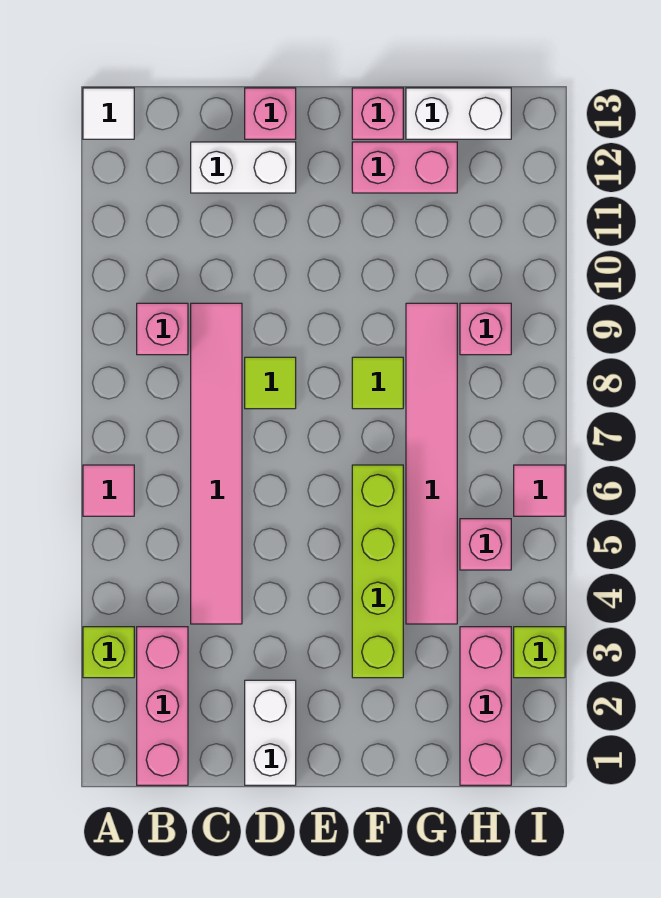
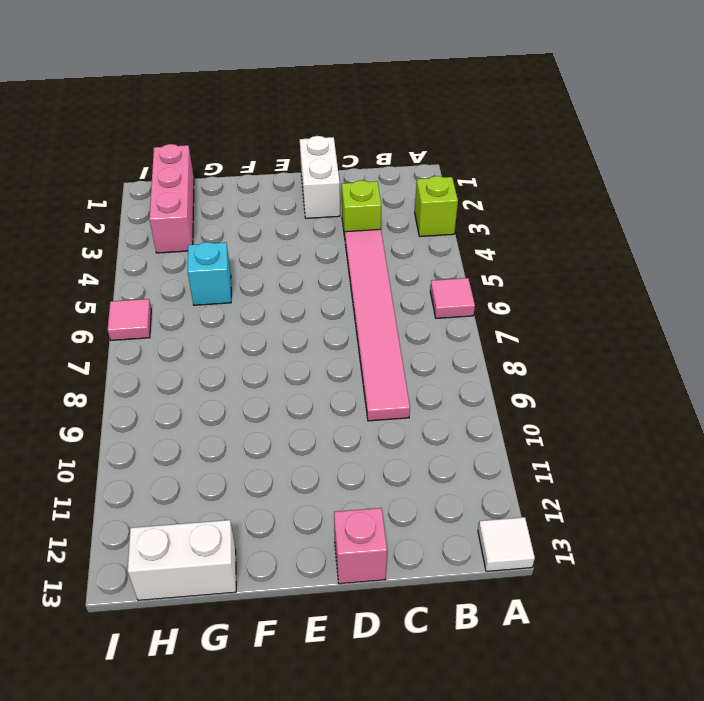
lime 1x1 brick [342,180,381,237] -> lime 1x1 brick moved to [514,627,565,678]
cyan 1x1 brick [188,242,231,305] -> pink 1x6 tile [406,303,457,624]
none -> pink 1x3 brick [137,627,188,785]
none -> pink 1x1 brick [137,303,188,355]
none -> white 1x2 brick [191,142,296,193]

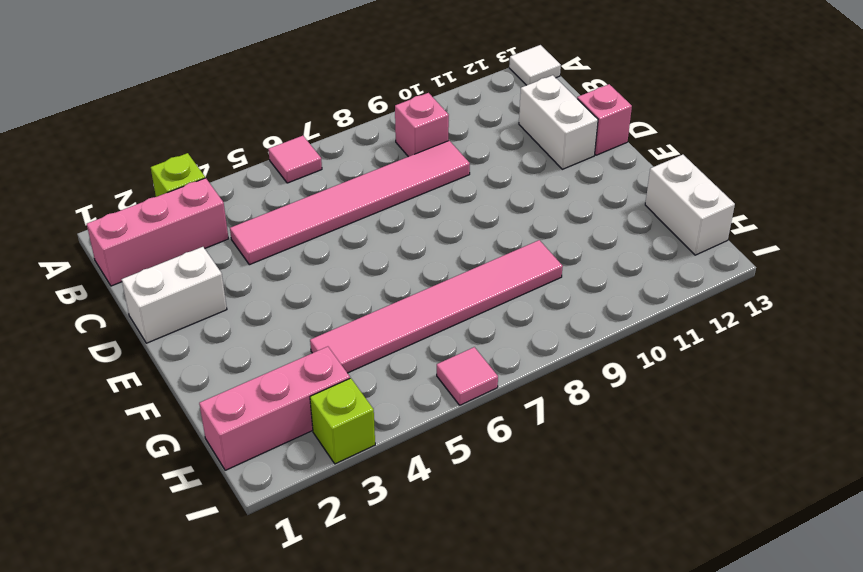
none -> lime 1x1 tile [245,357,296,409]
none -> lime 1x4 brick [352,465,403,678]
none -> lime 1x1 tile [352,357,403,409]

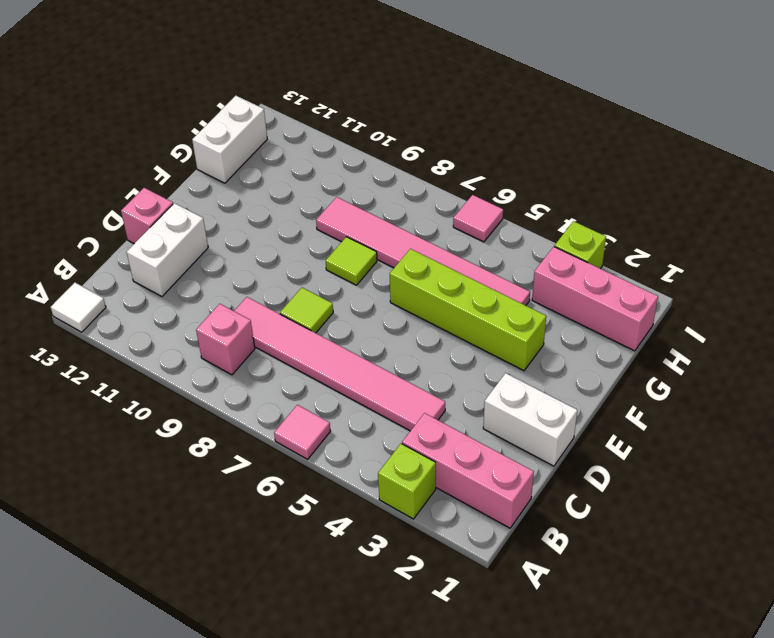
none -> pink 1x2 brick [352,142,457,193]
none -> pink 1x1 brick [352,88,403,139]
none -> pink 1x1 brick [460,519,511,570]

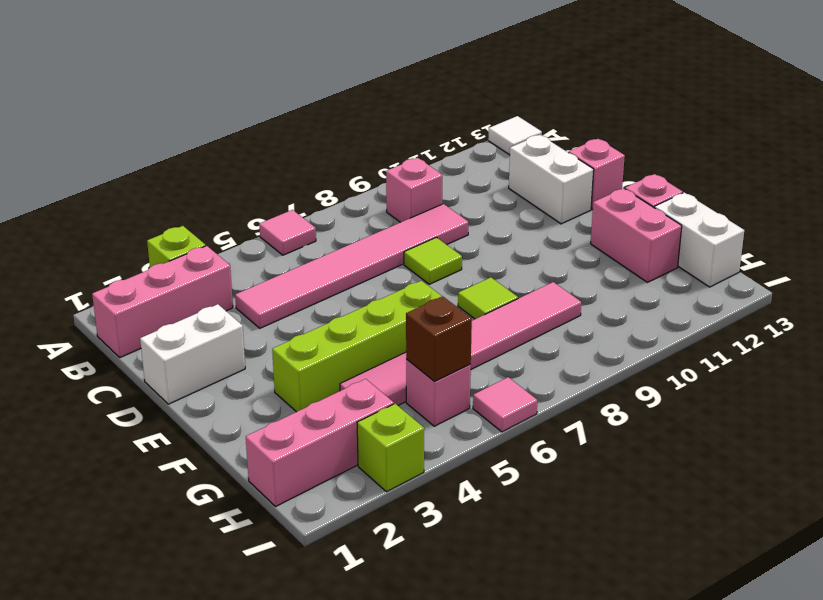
brown 1x1 brick [406,296,472,381] -> none
none -> pink 1x1 brick [460,303,511,355]

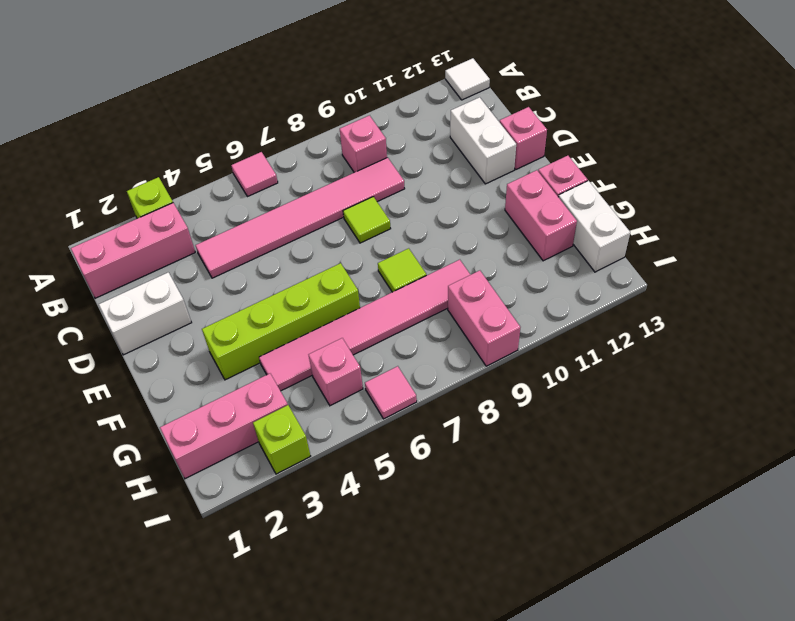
pink 1x2 brick [448,271,520,366] -> pink 1x1 brick [460,303,511,355]

